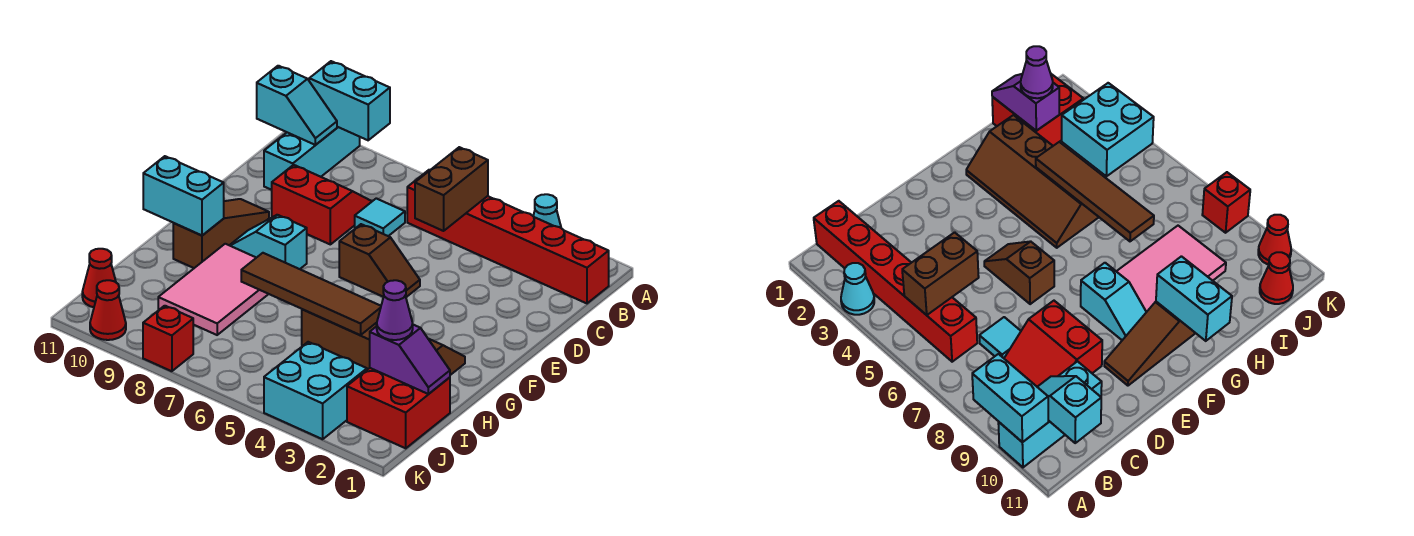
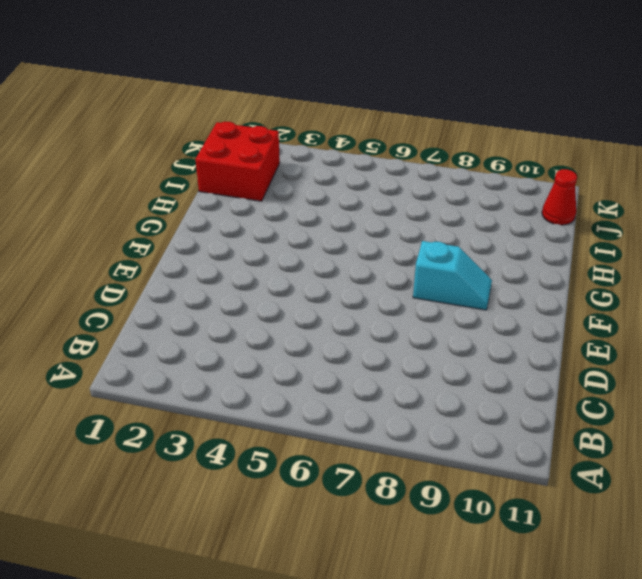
none -> cyan 1x1 cone [533,194,561,228]
none -> cyan 1x3 brick [264,127,360,190]
none -> red 1x6 brick [407,170,609,303]

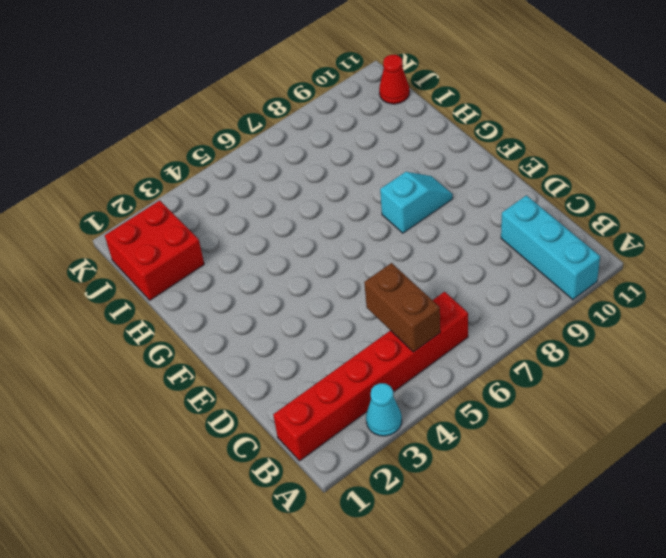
none -> cyan 1x1 tile [355,198,405,236]
none -> red 2x2 slope [272,165,372,244]
none -> brown 1x2 slope [339,224,420,297]

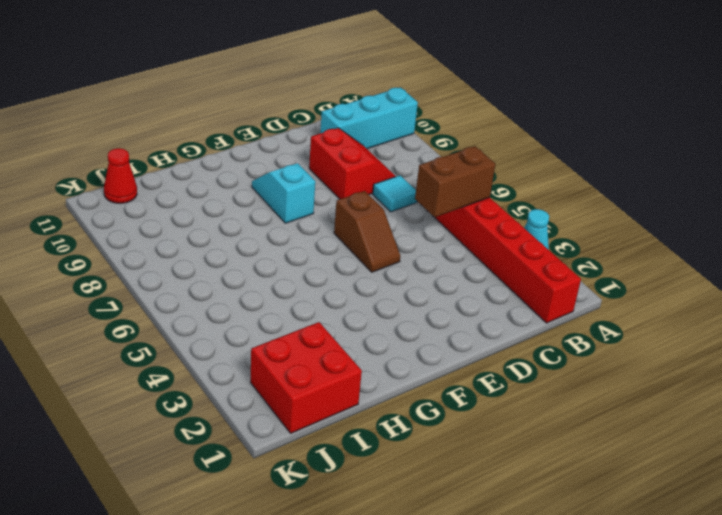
none -> brown 1x3 slope [173,199,269,268]
none -> brown 2x4 slope [302,309,465,375]
none -> pink 2x3 tile [158,244,268,335]

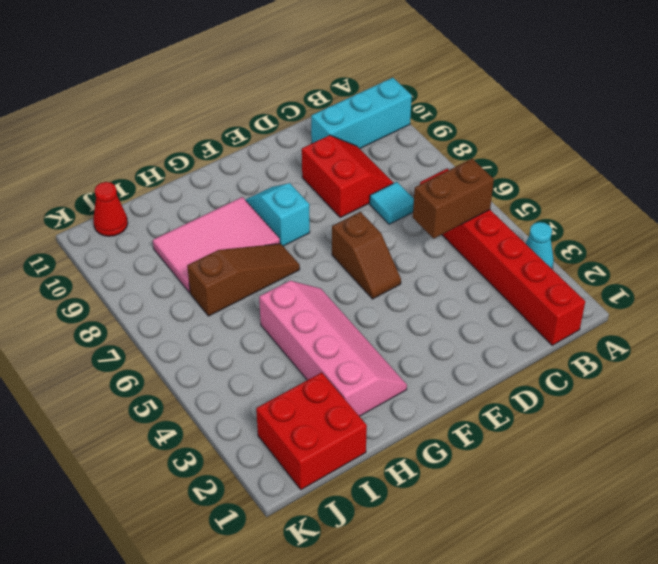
pink 2x4 slope [259,281,407,416] -> brown 2x4 slope [302,309,465,375]
brown 1x3 slope [187,244,300,316] -> brown 1x3 slope moved to [173,199,269,268]
none -> cyan 2x2 brick [264,342,367,439]
none -> red 1x1 brick [143,306,193,371]
none -> red 1x1 cone [90,280,126,340]

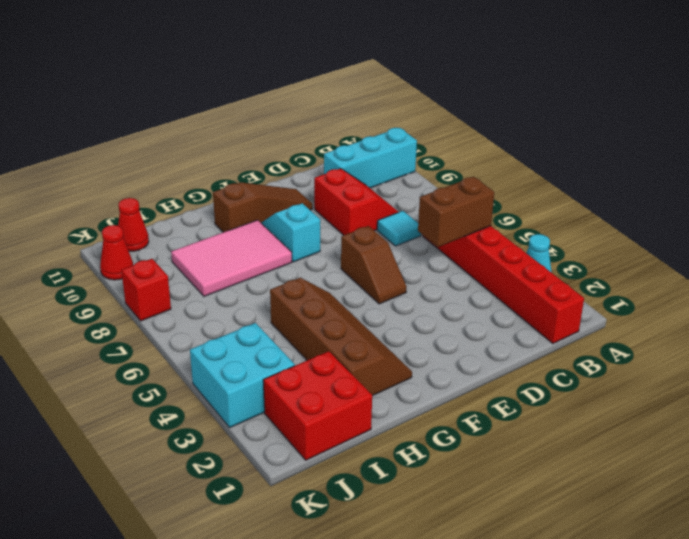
none -> cyan 1x2 brick [309,61,390,140]
none -> cyan 1x2 slope [257,66,337,145]
none -> cyan 1x2 brick [143,156,224,236]

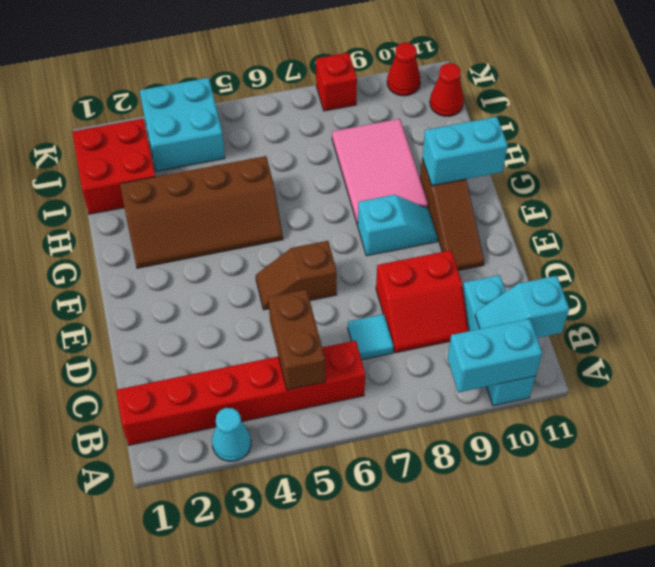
none -> brown 1x4 tile [241,253,381,335]
none -> purple 1x2 slope [370,325,450,394]
none -> purple 1x1 cone [377,280,413,340]

